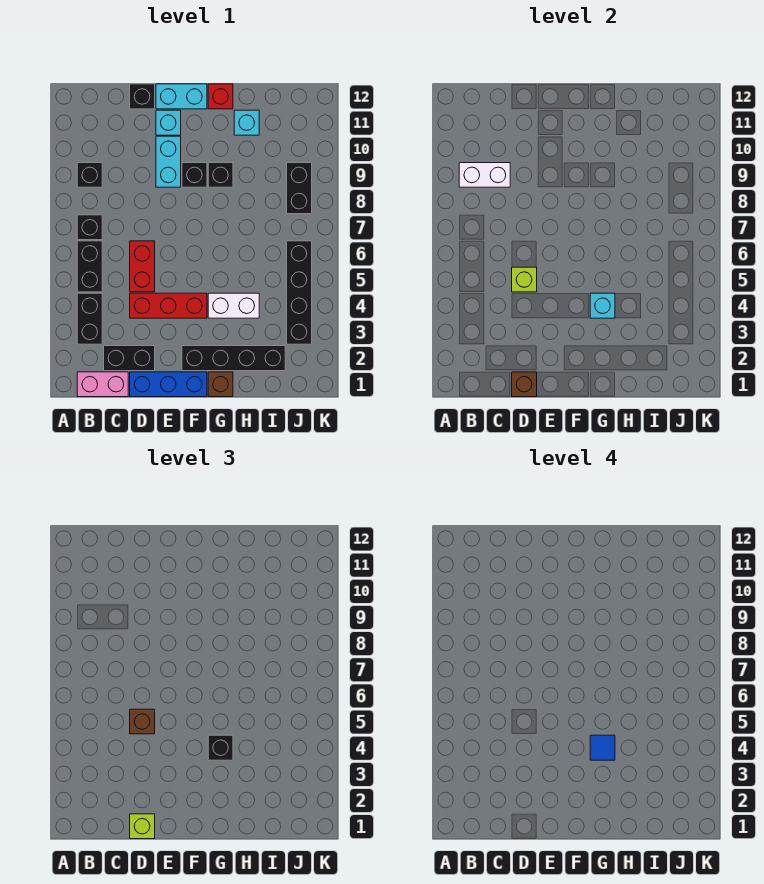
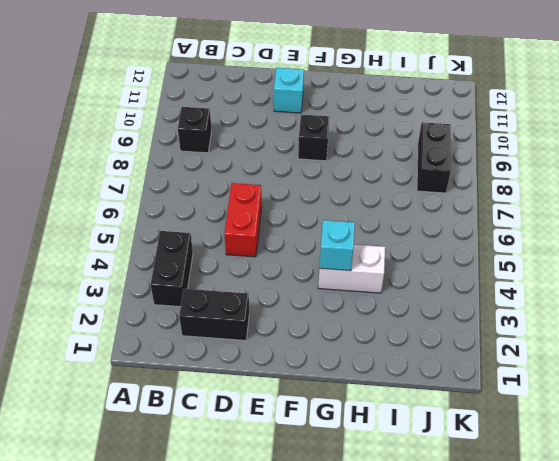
none -> pink 1x2 brick [77,372,128,397]
none -> black 1x2 brick [77,241,102,292]
none -> black 1x1 brick [77,215,102,240]
none -> blue 1x3 brick [130,372,207,397]

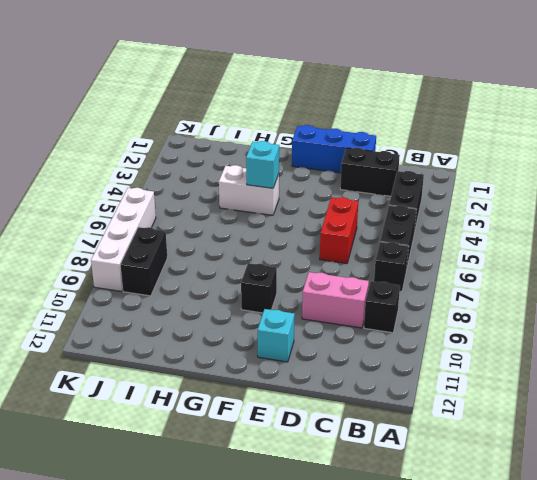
pink 1x2 brick [302,272,369,328] -> pink 1x2 brick moved to [77,372,128,397]
white 1x4 brick [91,188,156,291] -> none
none -> red 1x3 brick [130,293,207,318]
none -> black 1x1 brick [130,84,155,109]
none -> cyan 1x2 brick [156,136,181,187]
none -> cyan 1x2 brick [156,84,207,109]

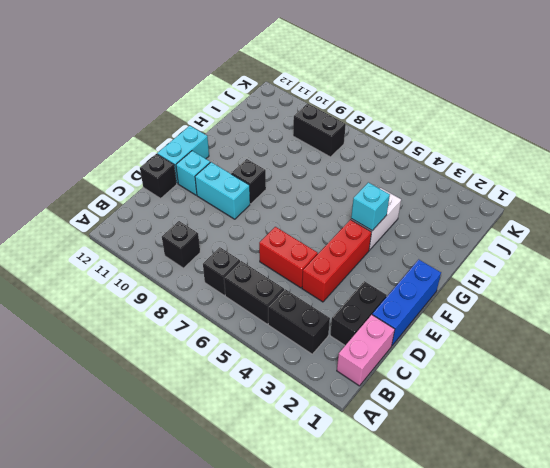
none -> black 1x4 brick [182,346,285,371]
none -> brown 1x1 brick [208,372,233,397]
none -> black 1x1 brick [208,163,233,187]
none -> red 1x1 brick [208,84,233,109]

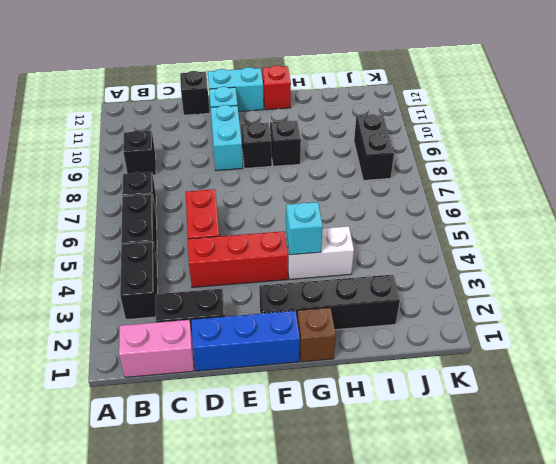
none -> cyan 1x1 brick [234,110,259,135]
none -> black 1x4 brick [287,241,312,344]
none -> white 1x2 brick [459,163,510,187]
none -> brown 1x1 brick [512,372,537,397]

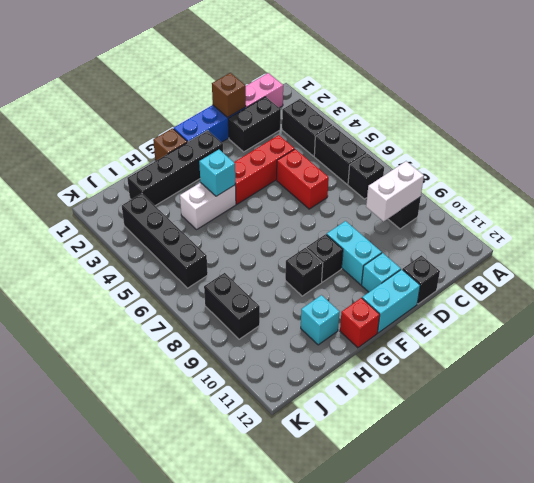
none -> lime 1x1 brick [512,267,537,292]
none -> lime 1x1 brick [130,814,155,839]
none -> brown 1x1 brick [130,709,155,734]
none -> black 1x1 brick [208,735,233,760]

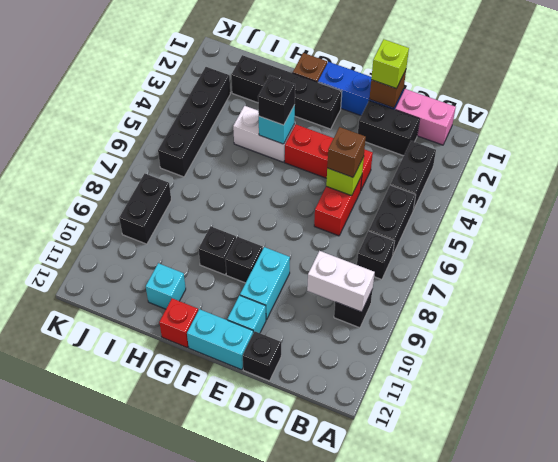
none -> blue 1x1 tile [590,735,615,760]

